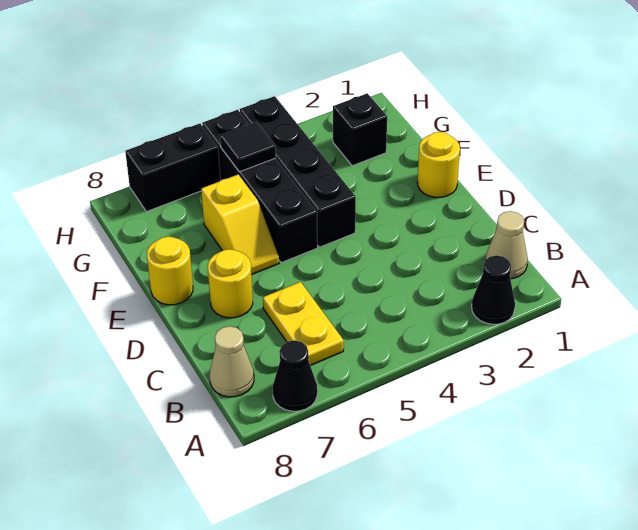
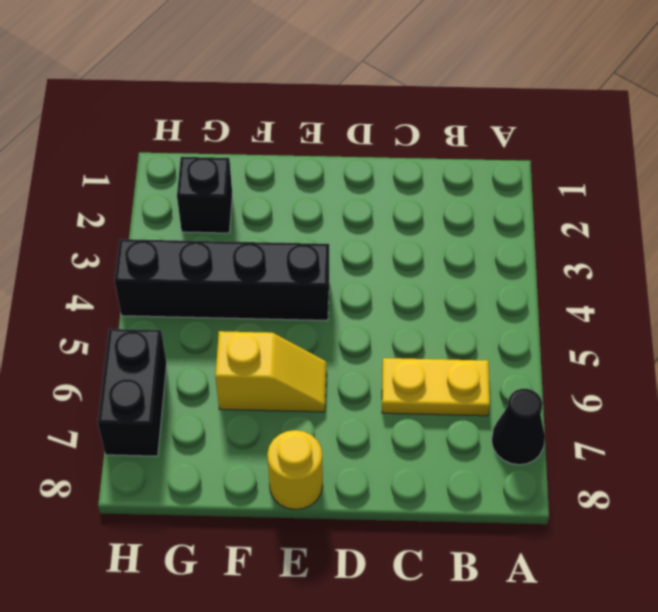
none -> black 1x1 cone [472,255,515,324]
none -> tan 1x1 cone [486,211,528,279]
none -> tan 1x1 cone [210,326,254,397]

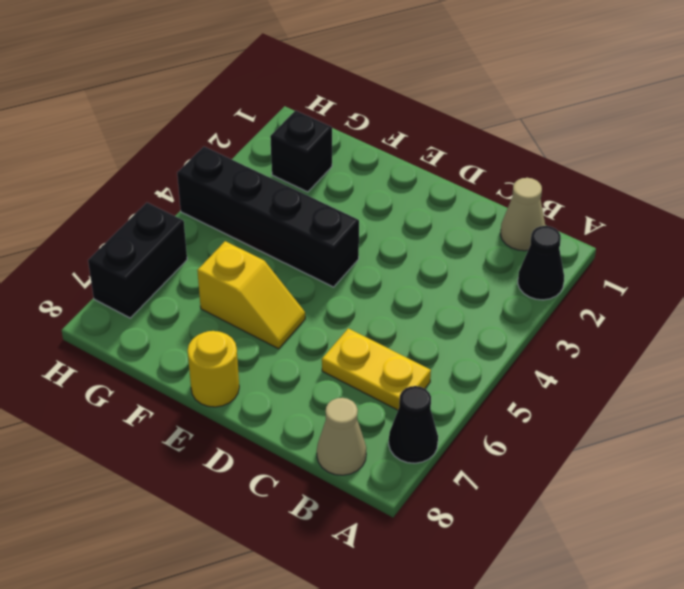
none -> yellow 1x1 round brick [208,249,253,318]
none -> yellow 1x1 round brick [418,132,460,198]
none -> black 1x4 brick [202,110,318,263]

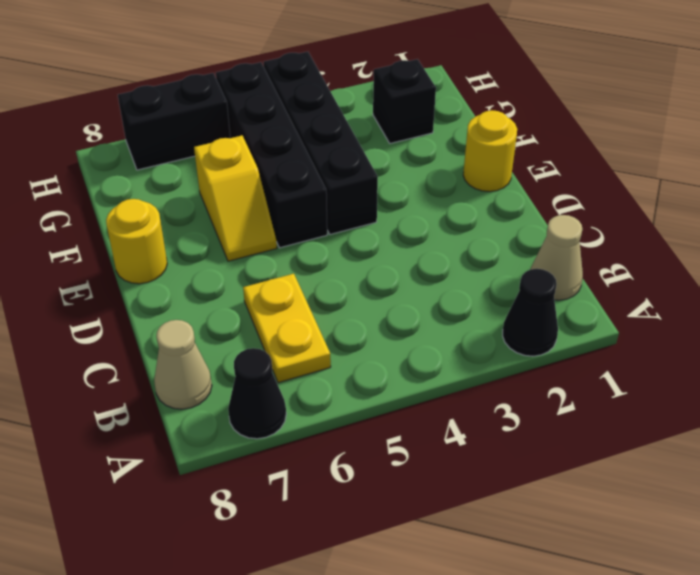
none -> yellow 1x1 round brick [208,249,253,318]
none -> black 1x1 tile [220,122,276,172]

